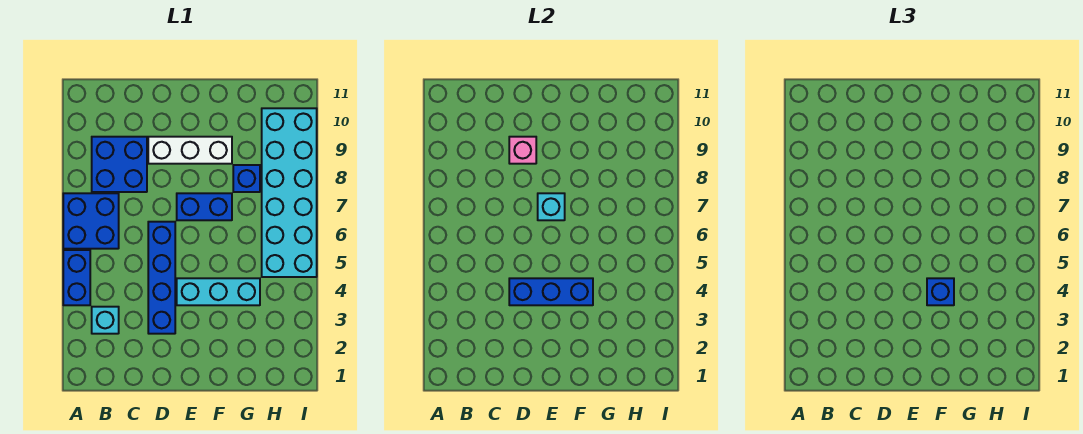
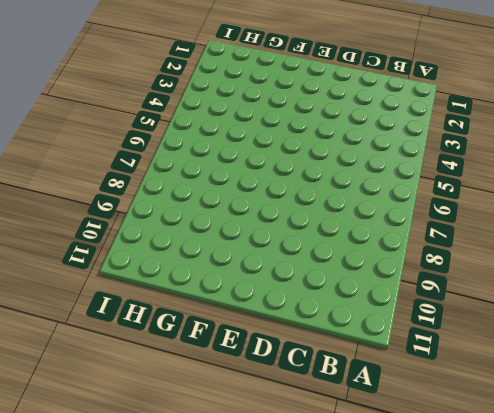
none -> blue 1x2 brick [63,250,90,305]
none -> blue 2x2 brick [63,193,119,249]
none -> cyan 1x1 brick [92,307,119,334]

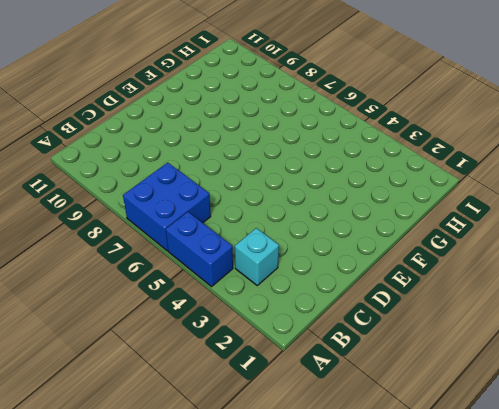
none -> blue 2x2 brick [92,137,147,192]
none -> blue 1x4 brick [148,222,175,334]
none -> white 1x3 brick [148,137,232,164]

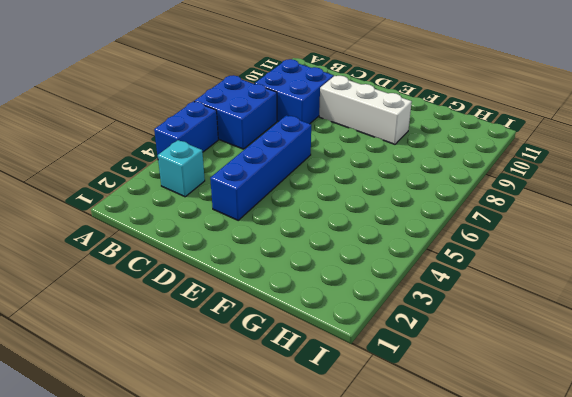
none -> cyan 1x3 brick [177,278,260,305]
none -> blue 1x2 brick [177,193,232,220]
none -> blue 1x1 brick [233,165,260,192]

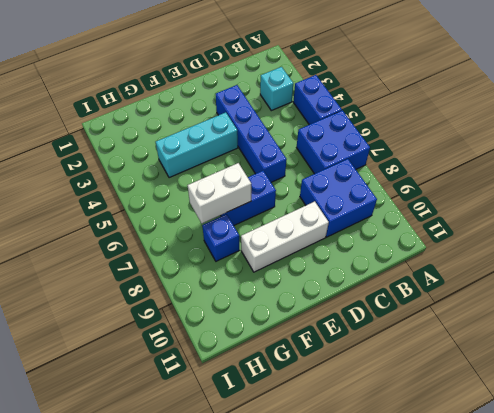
white 1x2 brick [188,163,251,223] -> none
none -> cyan 2x6 brick [262,108,317,277]
none -> blue 1x3 brick [509,278,593,305]
none -> pink 1x1 brick [509,137,536,164]

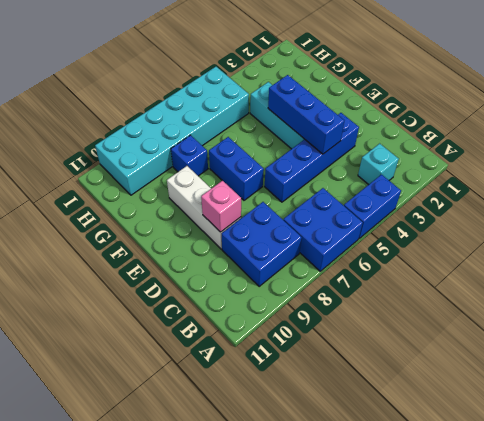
none -> cyan 1x1 brick [538,193,565,220]
none -> blue 1x1 brick [927,278,954,305]

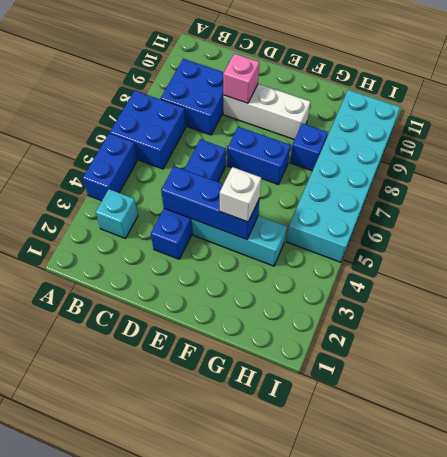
white 1x1 brick [220,167,261,222] -> blue 1x1 brick [927,278,954,305]
none -> cyan 1x1 brick [538,193,565,220]

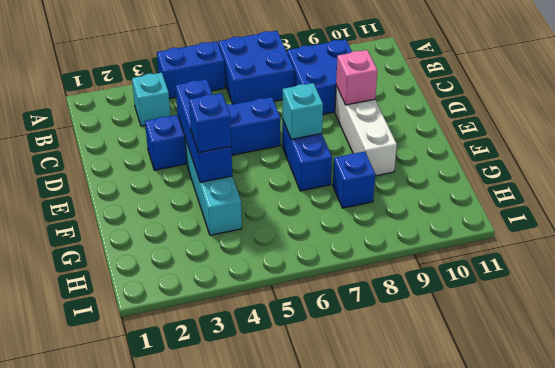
none -> cyan 2x6 brick [262,108,317,277]

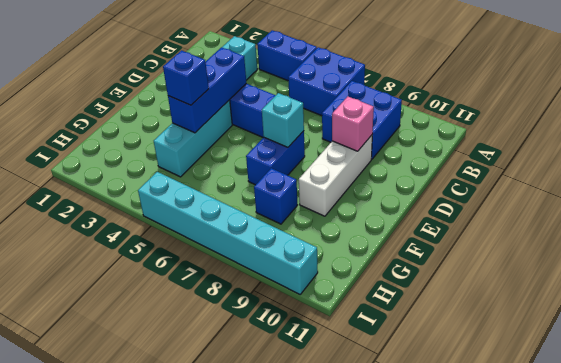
cyan 1x6 brick [138,172,318,294] -> cyan 2x6 brick [262,108,317,277]

